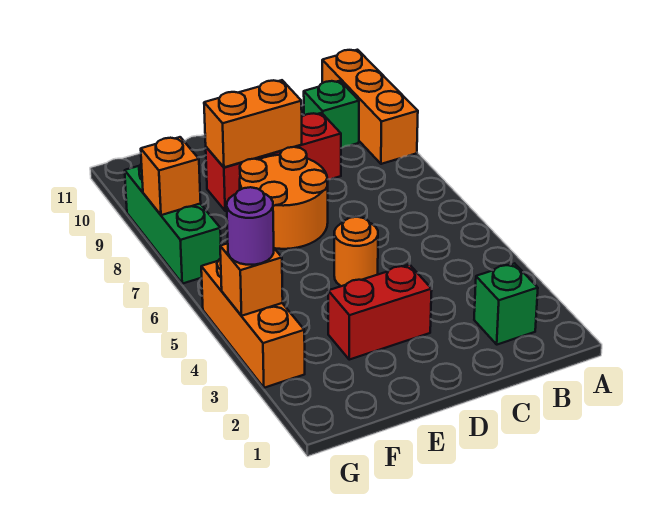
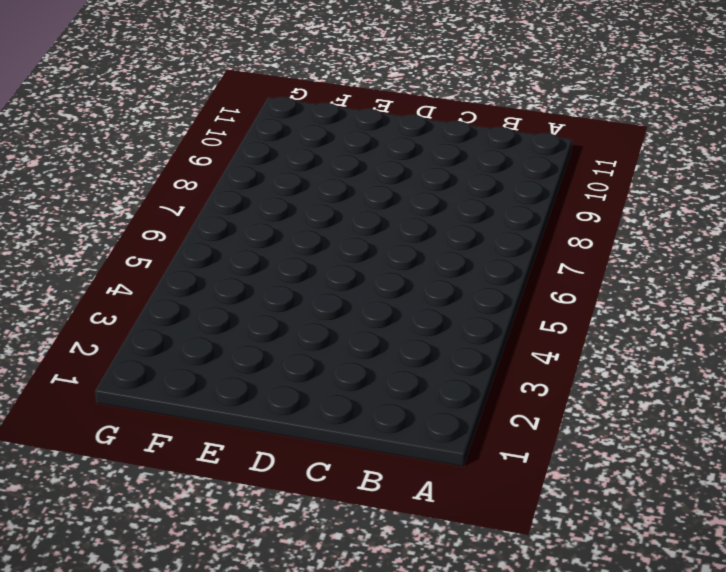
none -> orange 1x3 brick [322,50,418,164]
none -> green 1x1 brick [474,263,538,345]
none -> green 1x1 brick [304,81,359,148]

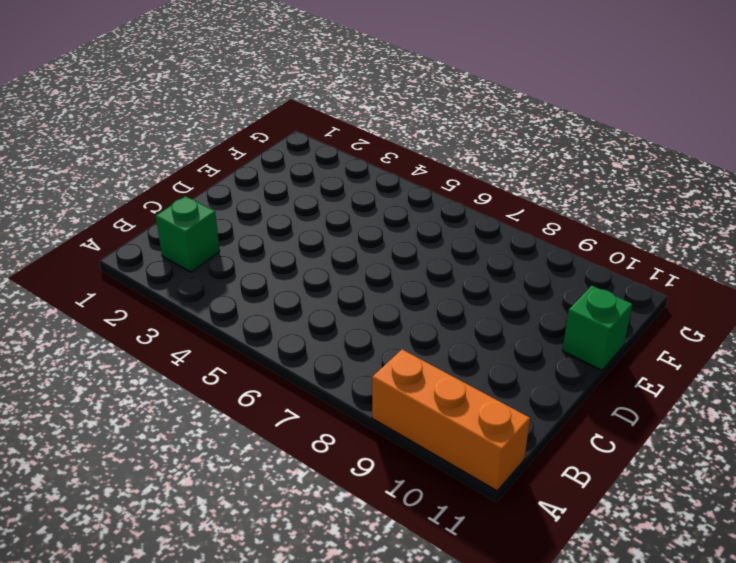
green 1x1 brick [562,286,632,370] -> green 1x1 brick moved to [304,81,359,148]
none -> red 1x3 brick [206,113,341,211]
none -> red 1x2 brick [328,265,432,360]
none -> orange 1x1 round brick [334,217,378,286]

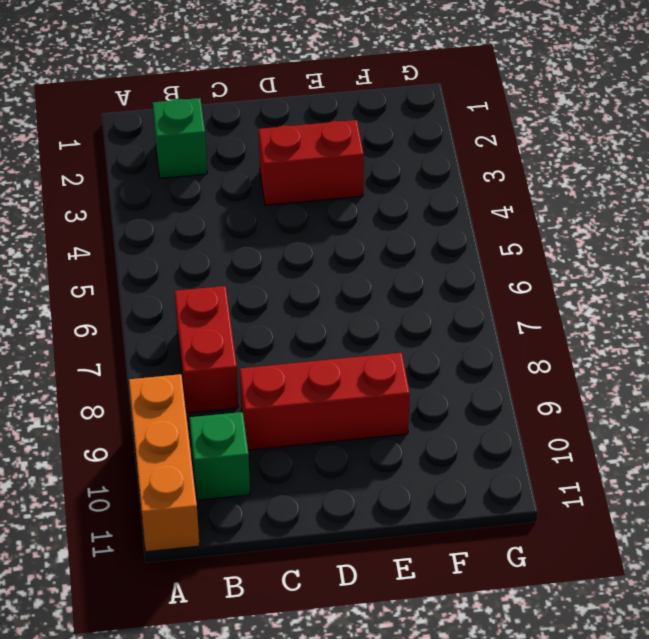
red 1x2 brick [175,286,238,413] -> none
none -> orange 1x1 round brick [334,217,378,286]
none -> orange 2x2 round brick [240,147,328,249]
none -> orange 1x3 brick [201,259,305,388]

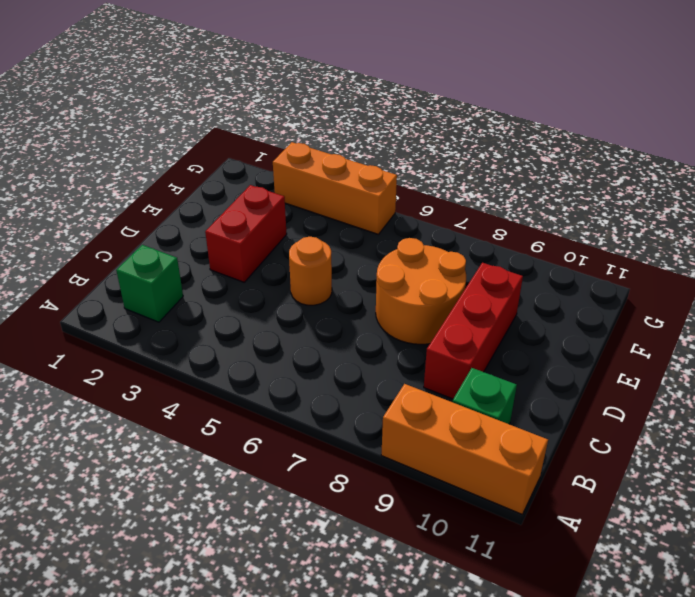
none -> green 1x3 brick [125,164,221,284]
none -> orange 1x2 brick [204,80,302,167]
none -> orange 1x1 brick [220,243,283,316]

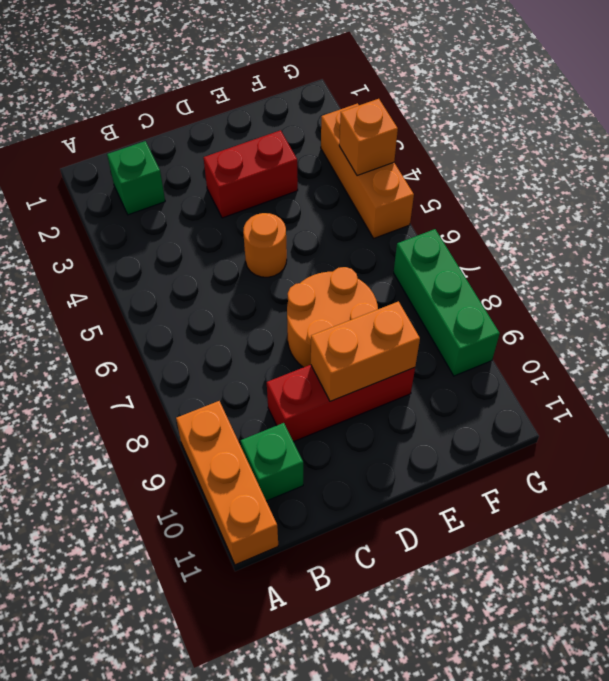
none -> orange 1x1 brick [141,137,201,215]
none -> purple 1x1 round brick [227,187,274,265]

